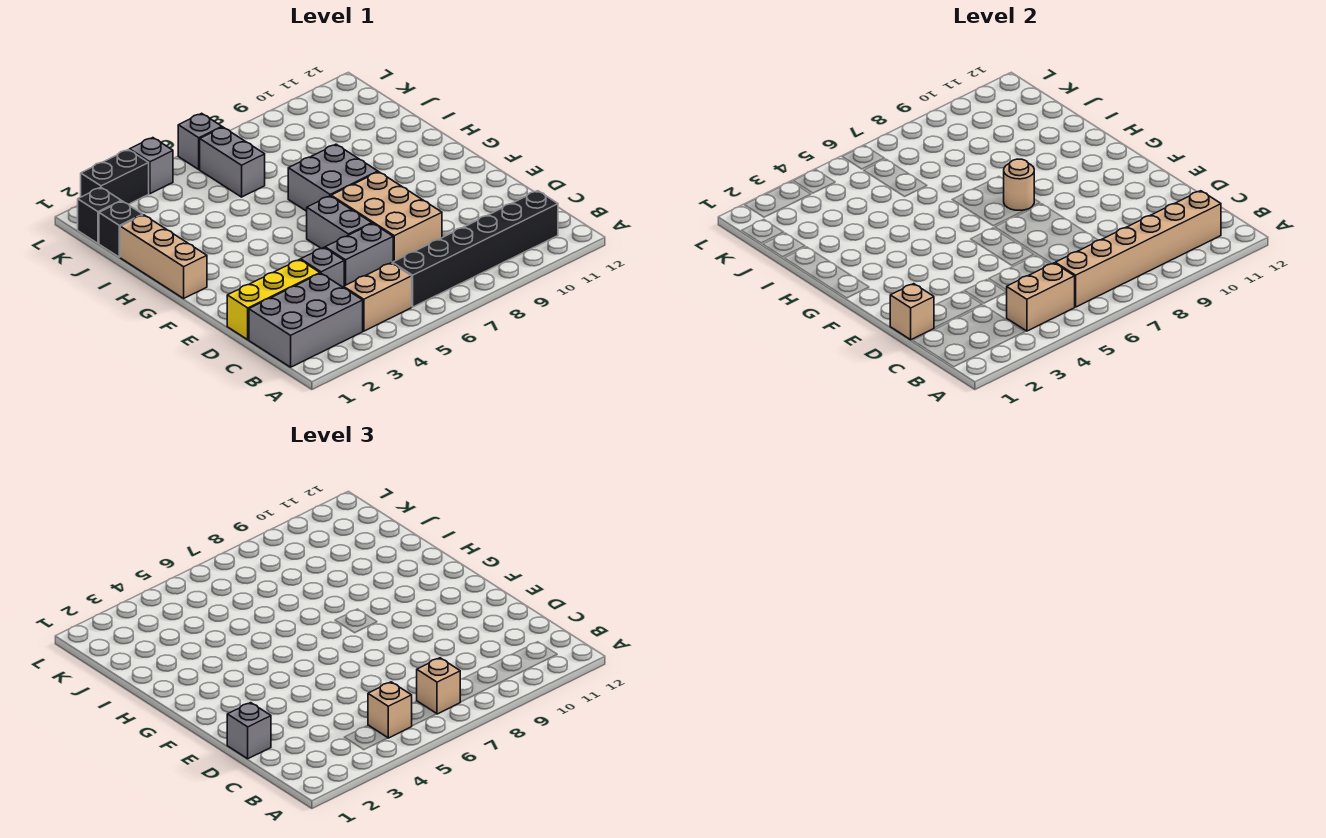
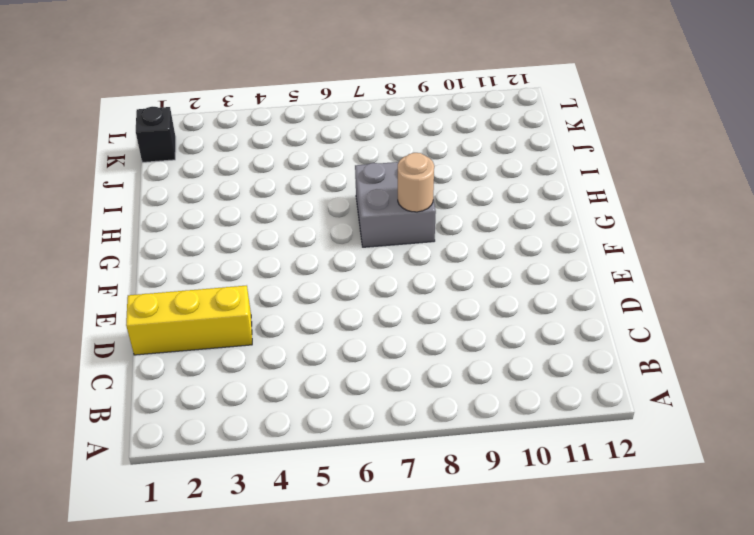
none -> grey 2x3 brick [249,273,363,367]
none -> tan 1x2 brick [344,263,412,331]
none -> black 1x6 brick [392,191,558,307]

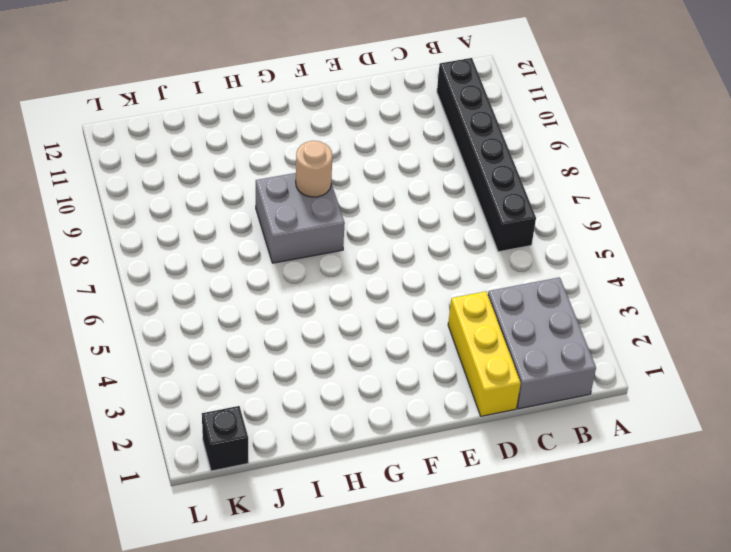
none -> tan 1x2 brick [344,263,412,331]
none -> grey 1x1 brick [301,248,344,288]
none -> grey 1x2 brick [325,223,393,286]

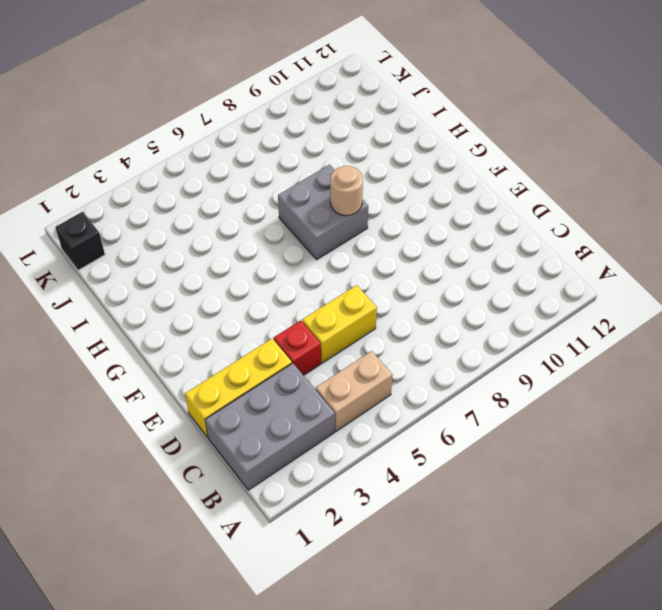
red 1x1 brick [274,320,321,375] -> grey 1x1 brick [301,248,344,288]
yellow 1x2 brick [302,285,377,363] -> grey 1x2 brick [325,223,393,286]
none -> black 1x6 brick [392,191,558,307]
none -> tan 2x3 brick [331,172,442,262]
none -> grey 1x2 brick [307,196,372,249]

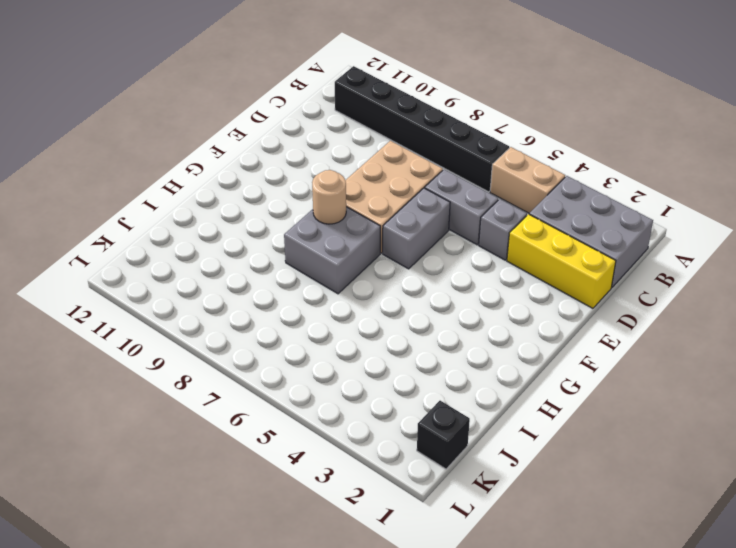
none -> tan 1x3 brick [120,215,207,298]
none -> black 1x1 brick [99,201,143,257]
none -> grey 1x2 brick [200,127,265,197]

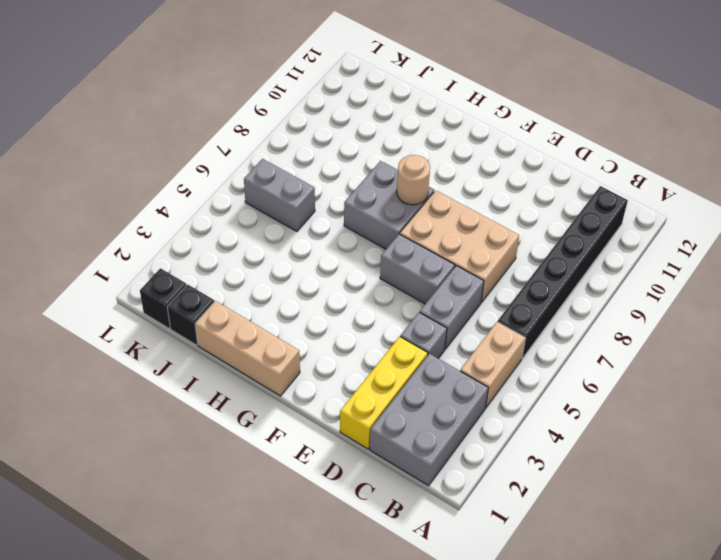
none -> black 1x2 brick [81,150,149,204]
none -> grey 1x1 brick [130,138,173,194]
none -> grey 1x1 brick [178,113,222,169]

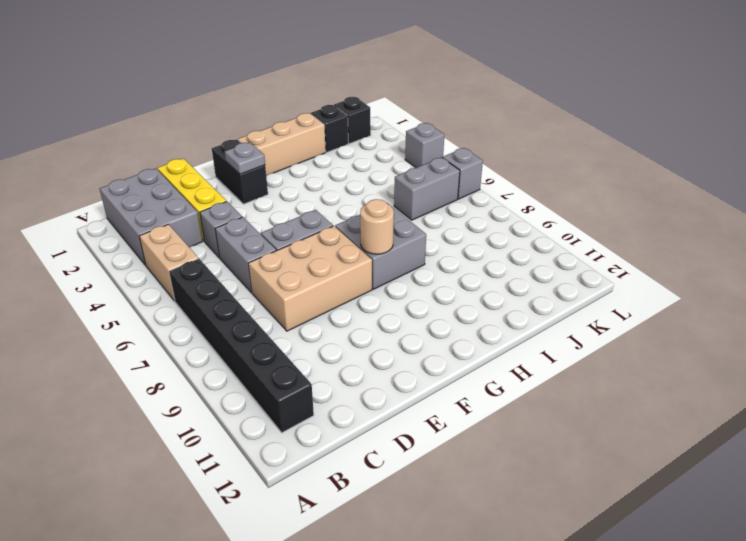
black 1x2 brick [212,140,268,204] -> black 1x2 brick moved to [81,150,149,204]
grey 1x1 plate [225,142,265,174] -> none
none -> tan 1x2 brick [1007,263,1075,331]
none -> tan 1x6 brick [1055,191,1221,307]
none -> tan 1x1 brick [890,284,934,340]

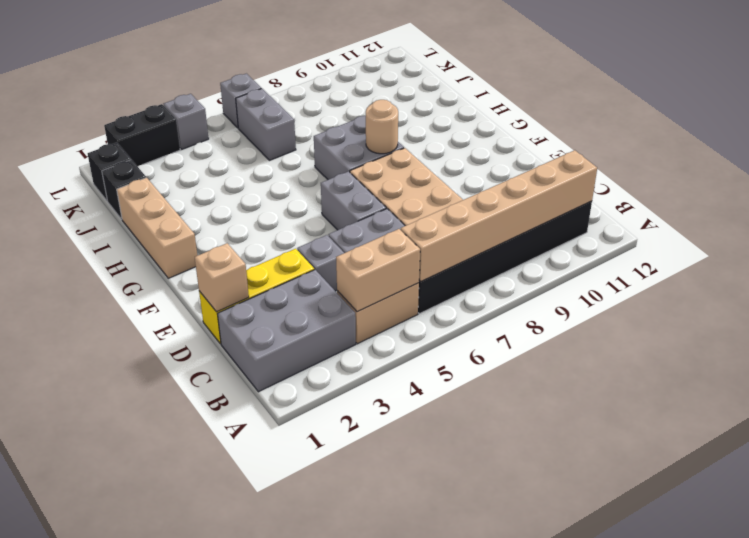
none -> tan 1x1 brick [368,682,412,738]
none -> tan 1x1 brick [417,658,460,714]
none -> grey 1x1 brick [227,703,271,759]

